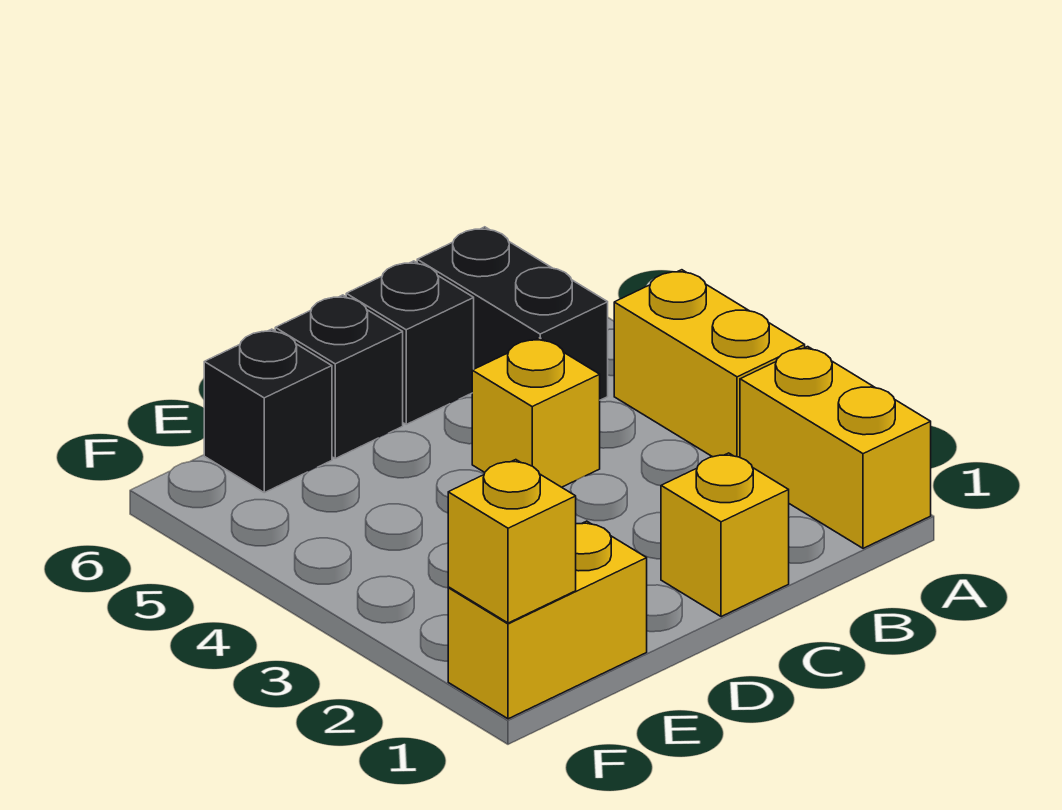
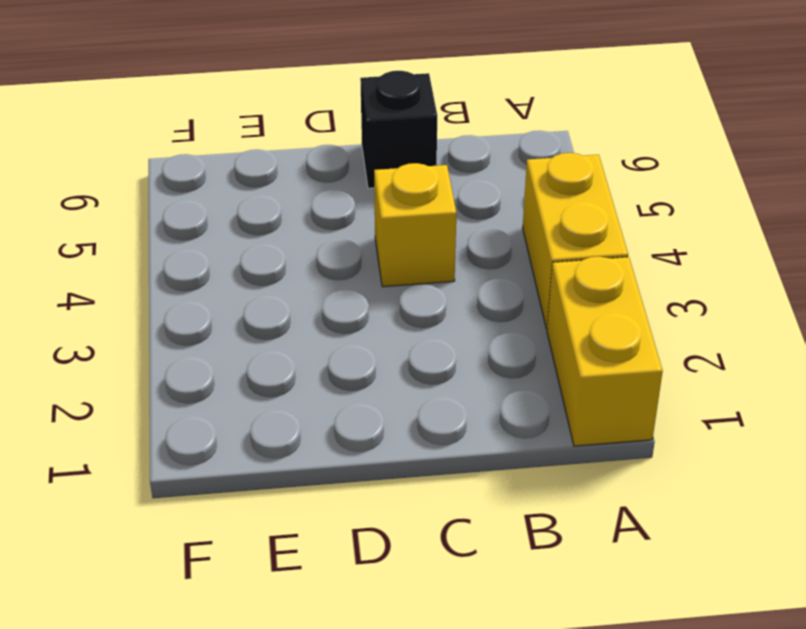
none -> black 1x2 brick [417,227,608,400]
none -> yellow 1x1 brick [661,453,789,617]

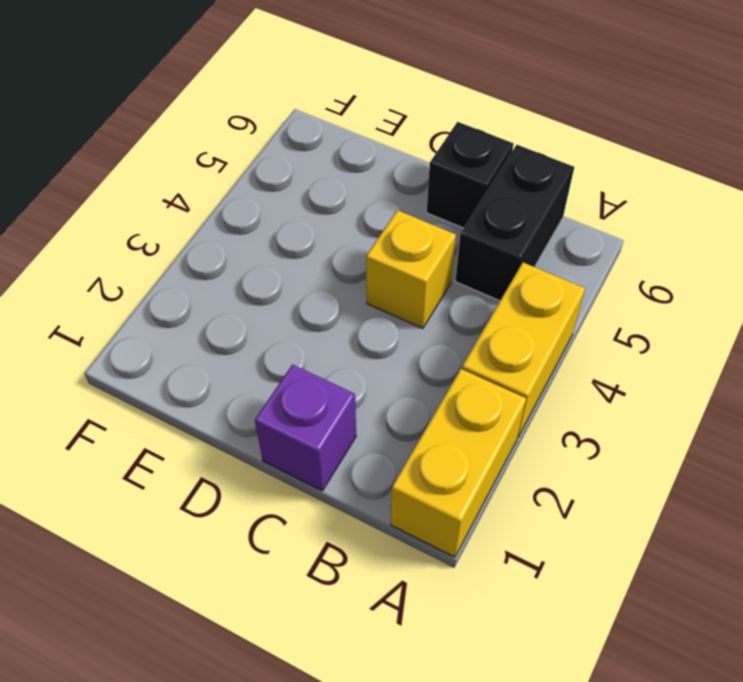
purple 1x1 brick [255,365,356,491] -> yellow 1x1 brick [661,453,789,617]
none -> black 1x1 brick [275,295,403,458]
none -> yellow 1x2 brick [448,521,647,719]

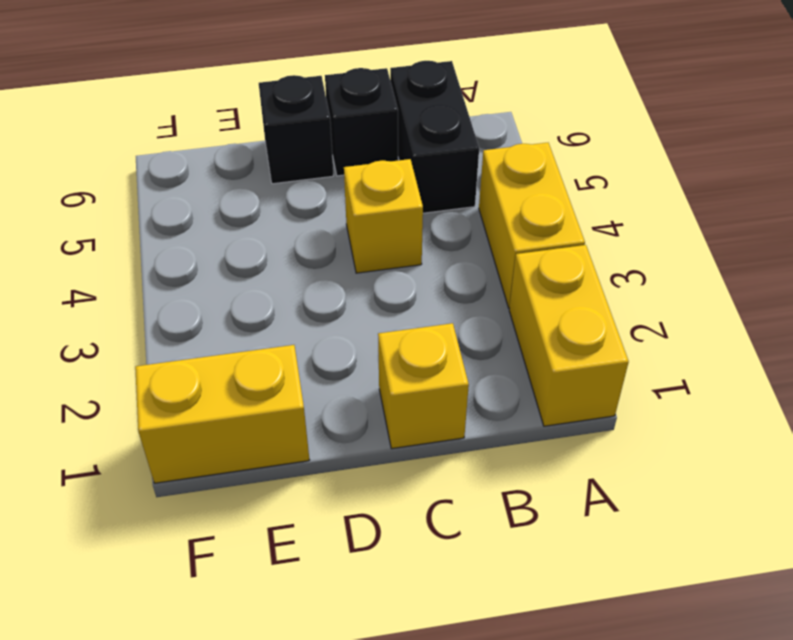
none -> black 1x1 brick [204,329,332,493]
none -> yellow 1x1 brick [448,460,576,623]

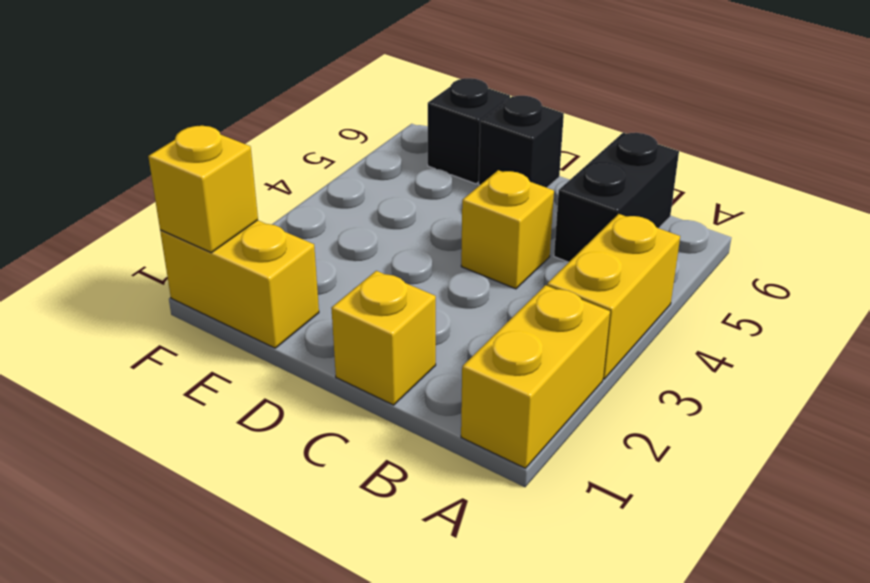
none -> black 1x1 brick [346,261,474,424]

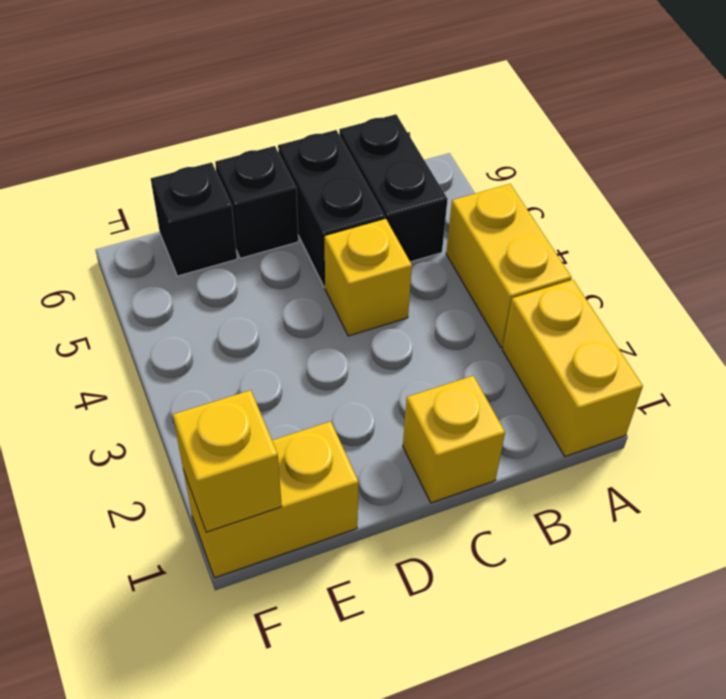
black 1x2 brick [278,130,385,287] -> black 1x1 brick [346,261,474,424]

